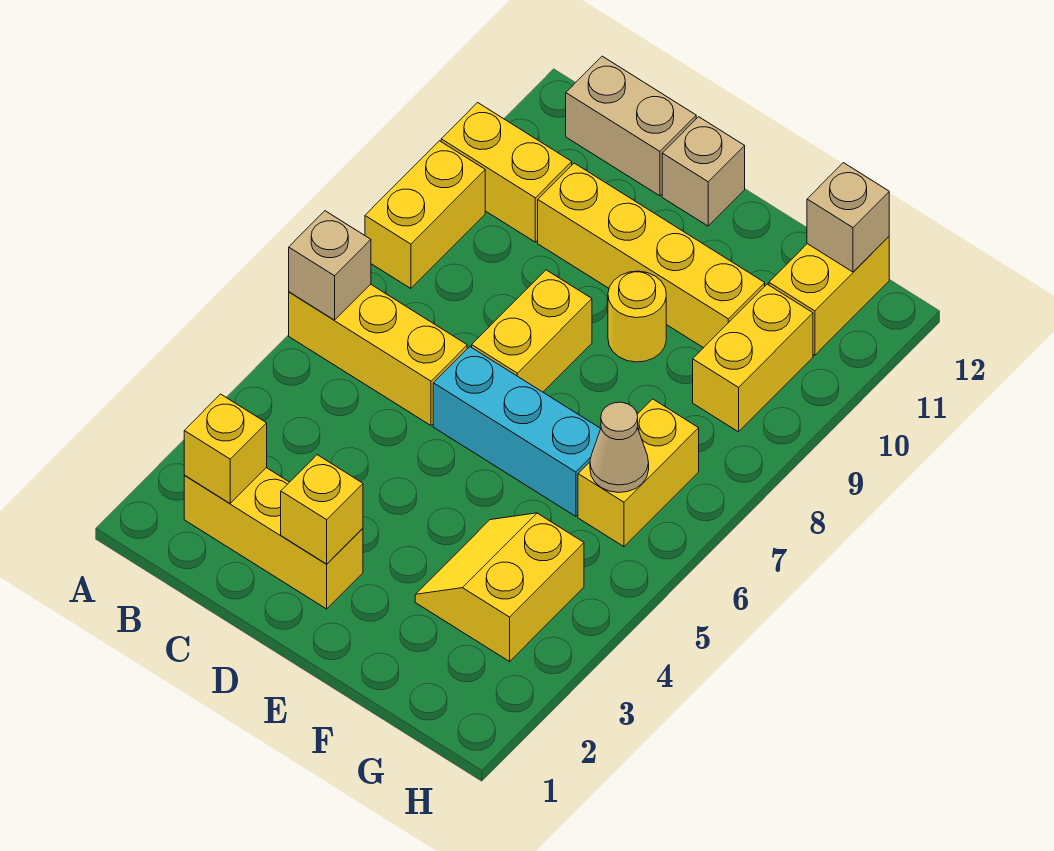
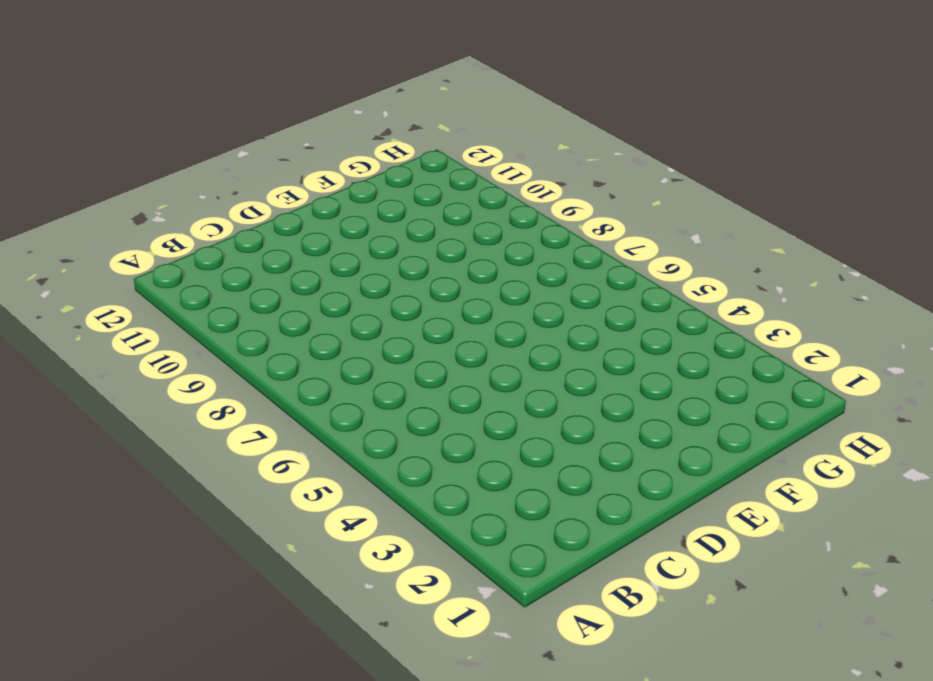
none -> yellow 1x3 brick [289,284,467,425]
none -> yellow 1x2 brick [365,141,485,288]
none -> yellow 1x2 brick [441,103,572,242]

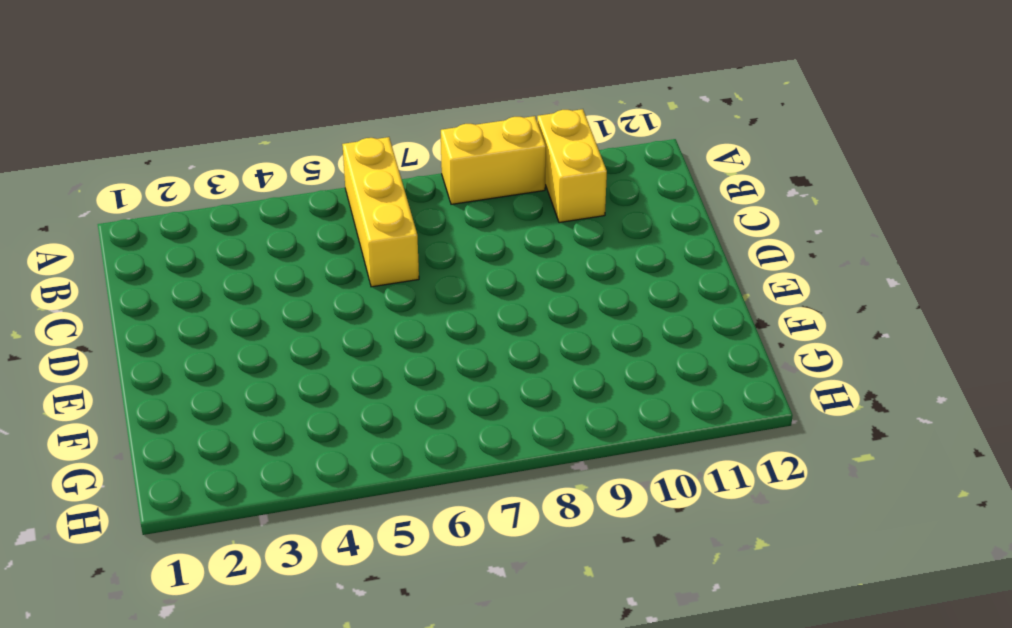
none -> yellow 1x3 brick [184,468,363,609]
none -> tan 1x2 brick [566,56,696,196]
none -> yellow 1x4 brick [538,163,765,348]

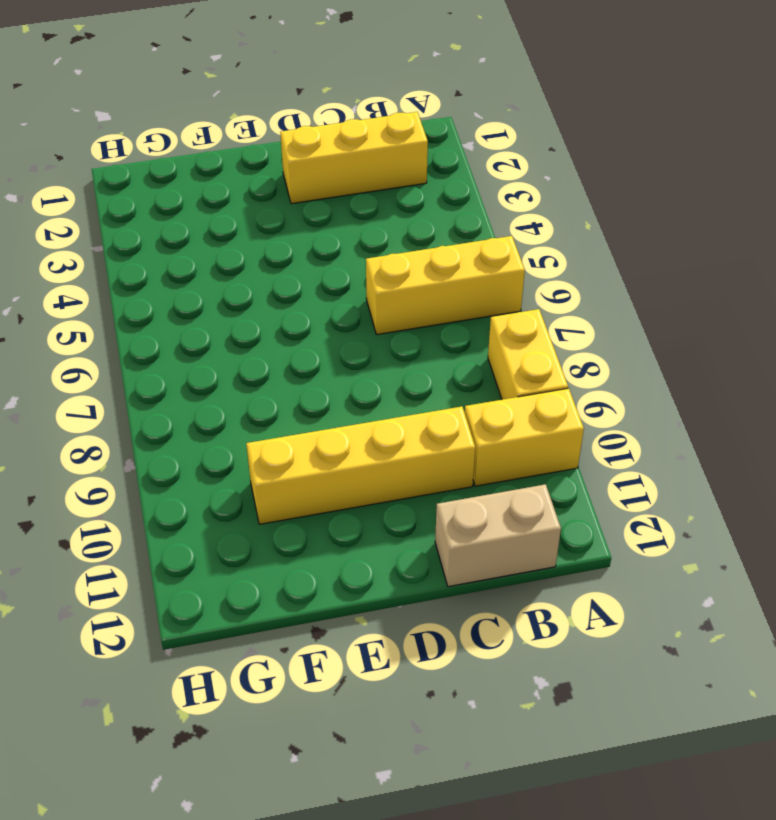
none -> cyan 1x3 brick [433,347,601,516]
none -> yellow 1x2 brick [472,270,592,392]
none -> tan 1x1 brick [662,117,745,226]

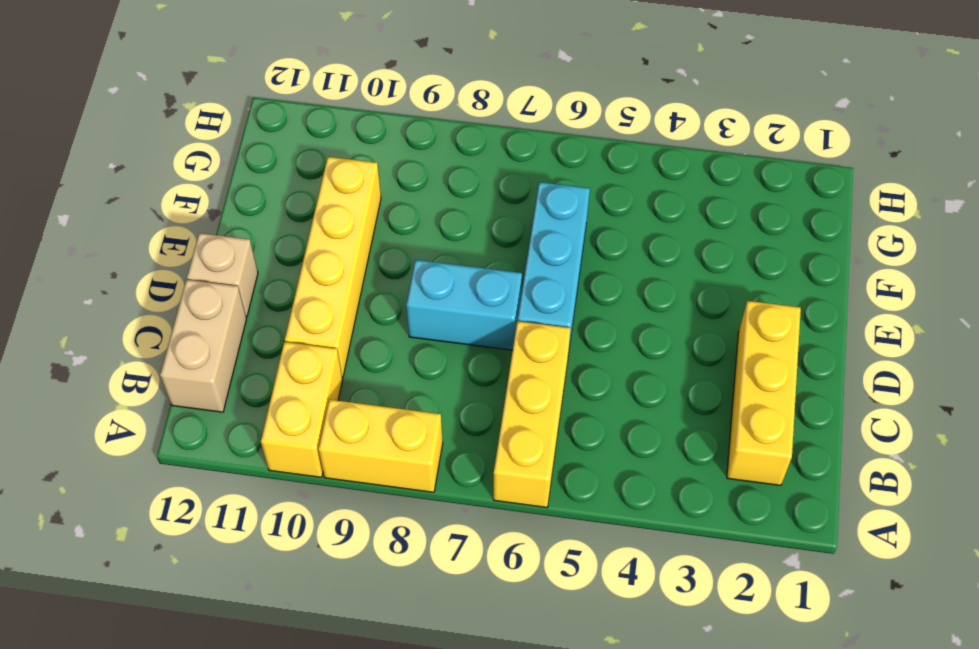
cyan 1x2 brick [406,260,522,350] -> yellow 1x2 brick [472,270,592,392]
none -> yellow 1x1 round brick [608,271,666,362]
none -> yellow 2x2 slope [415,513,584,661]
none -> yellow 1x2 brick [578,399,699,547]

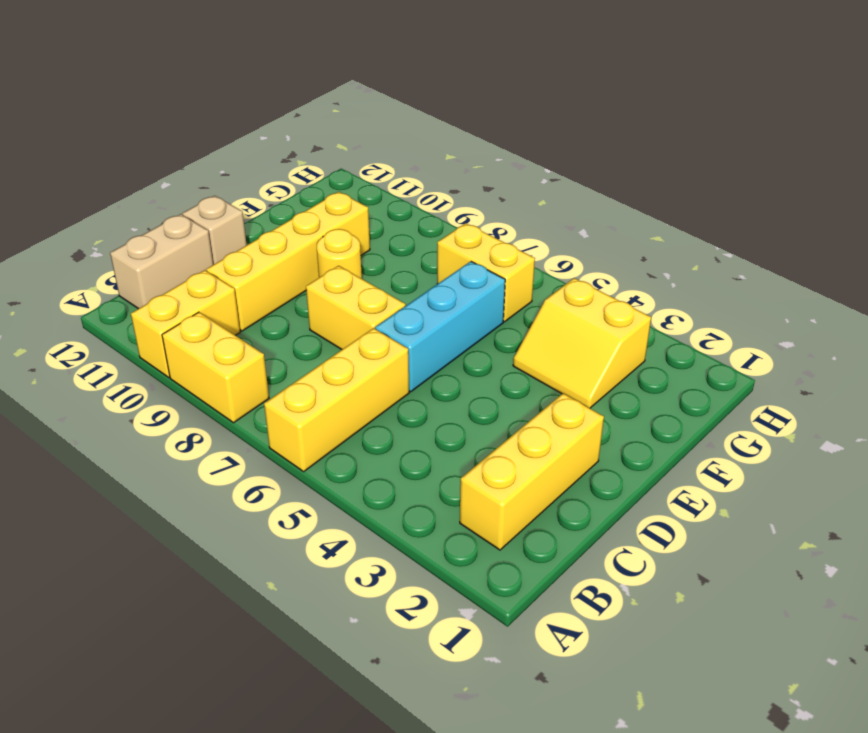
none -> yellow 1x2 brick [693,284,813,432]
none -> yellow 1x2 brick [769,237,889,355]
none -> tan 1x1 brick [289,211,371,320]

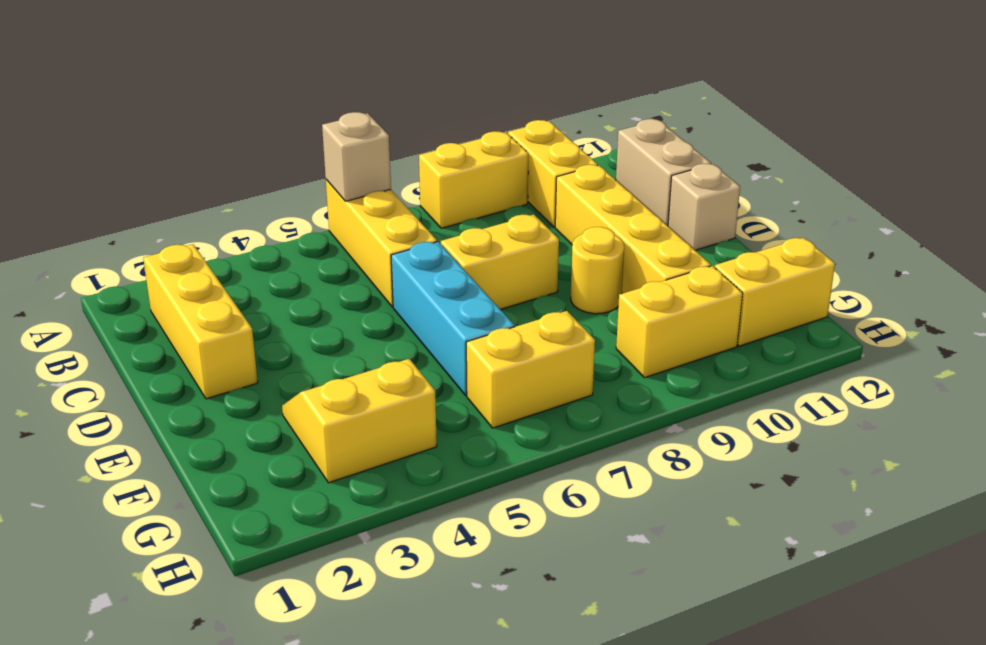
none -> yellow 1x1 brick [184,394,267,503]
none -> yellow 1x1 brick [281,455,363,564]
none -> tan 1x1 cone [590,402,649,493]

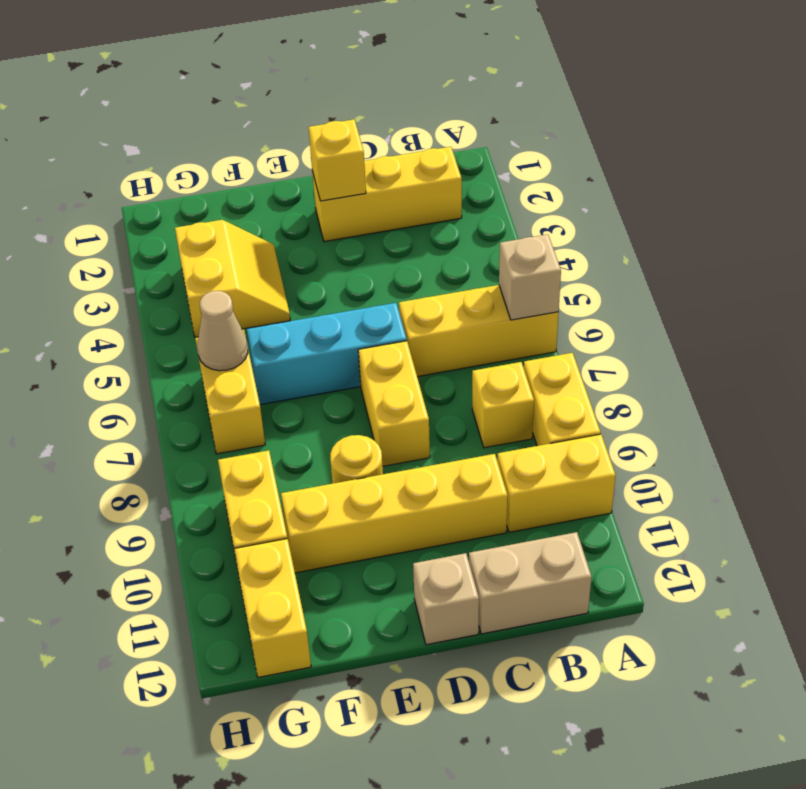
yellow 1x1 brick [472,362,534,448] -> yellow 1x1 brick moved to [184,394,267,503]
none -> tan 1x1 brick [807,163,889,272]

